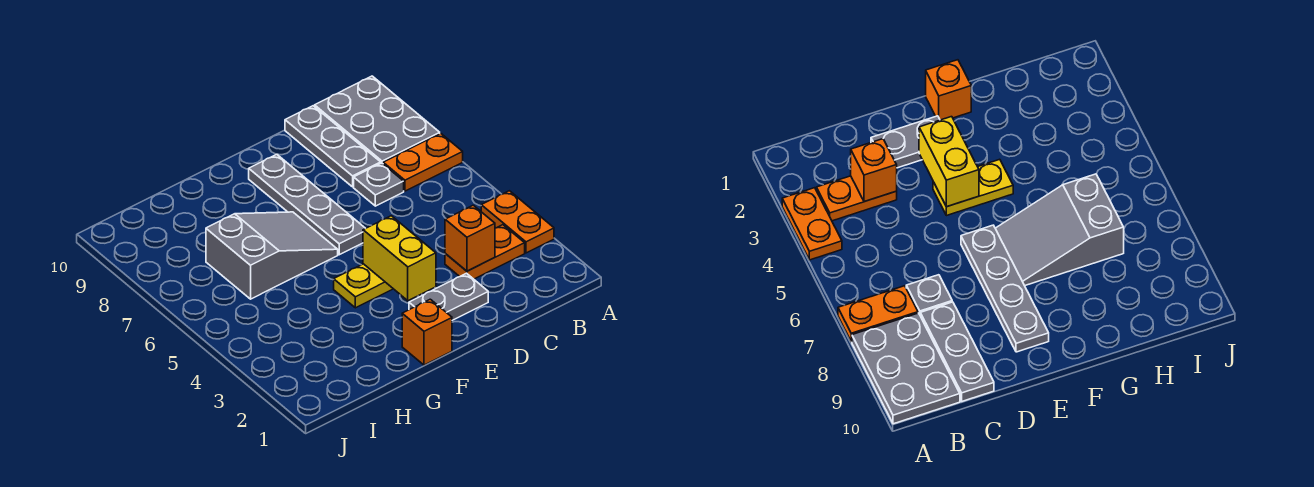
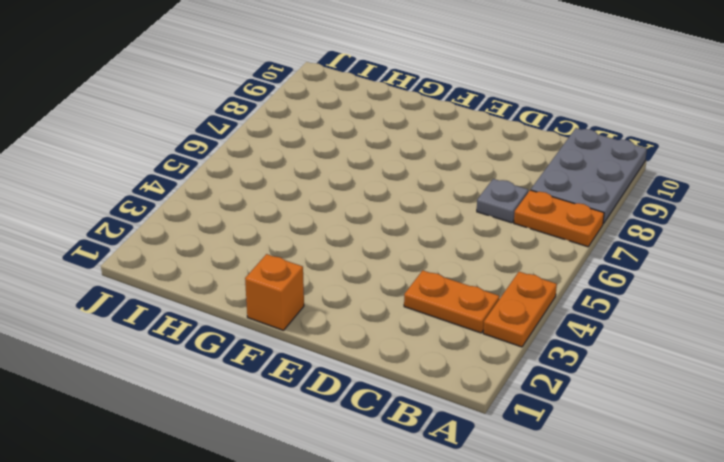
none -> grey 1x3 plate [285,106,381,187]
none -> grey 1x2 plate [409,273,488,320]
none -> yellow 1x2 plate [334,264,393,308]

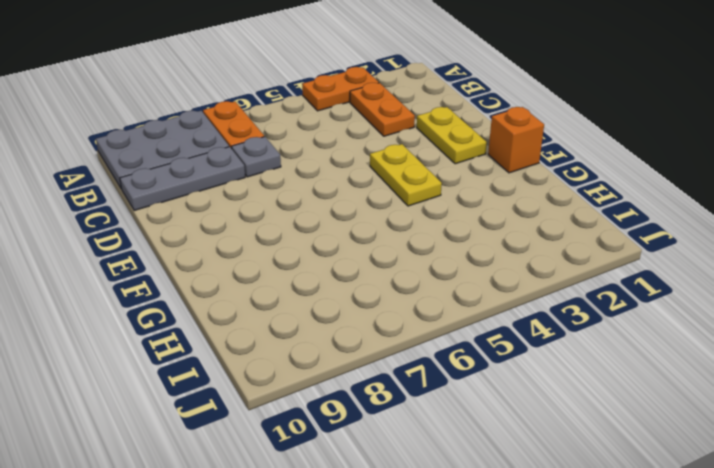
yellow 1x2 plate [417,107,487,164] -> grey 1x2 plate [409,273,488,320]
none -> grey 1x4 plate [249,154,365,255]
none -> grey 2x3 slope [206,212,338,299]
none -> orange 1x1 brick [445,205,495,271]

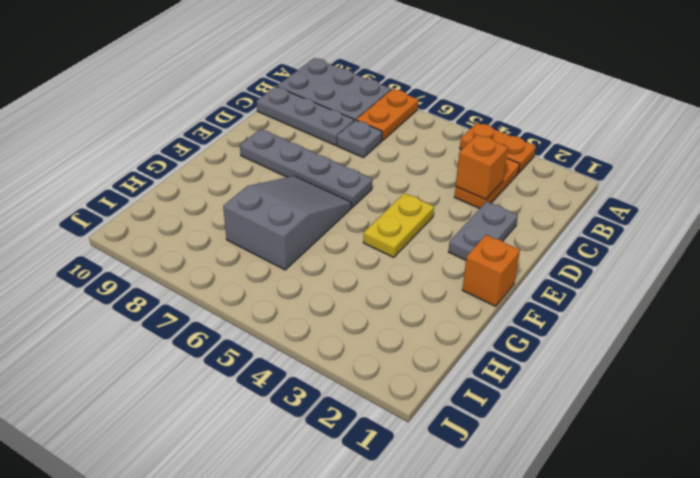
none -> yellow 1x2 brick [363,216,436,301]

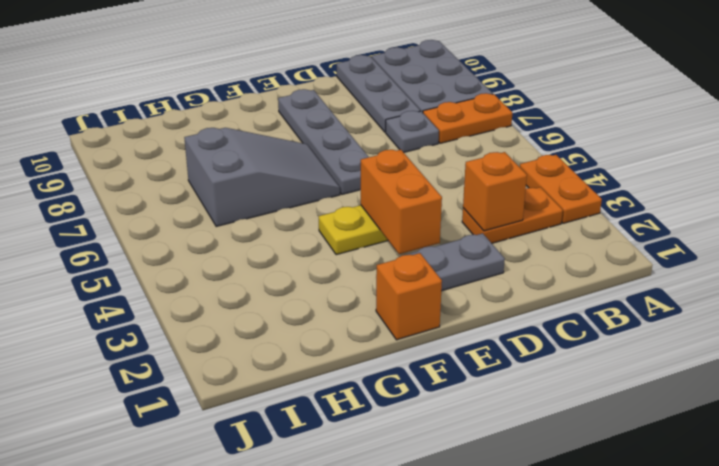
orange 1x2 brick [361,150,442,254] -> yellow 1x2 brick [363,216,436,301]

